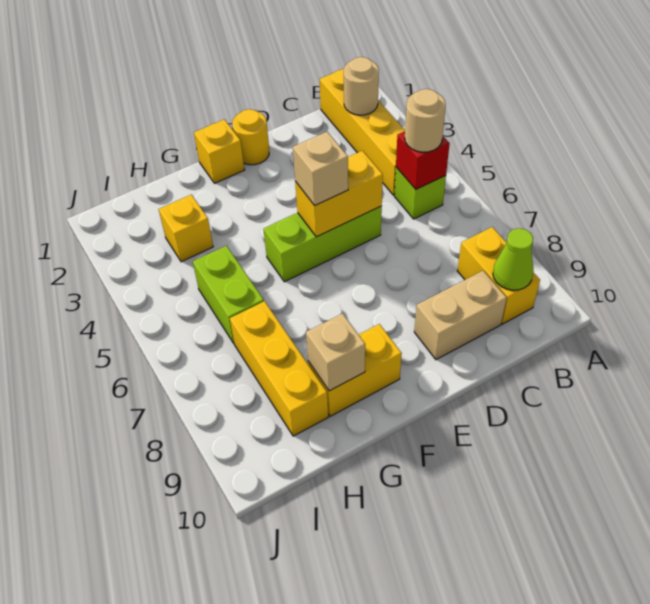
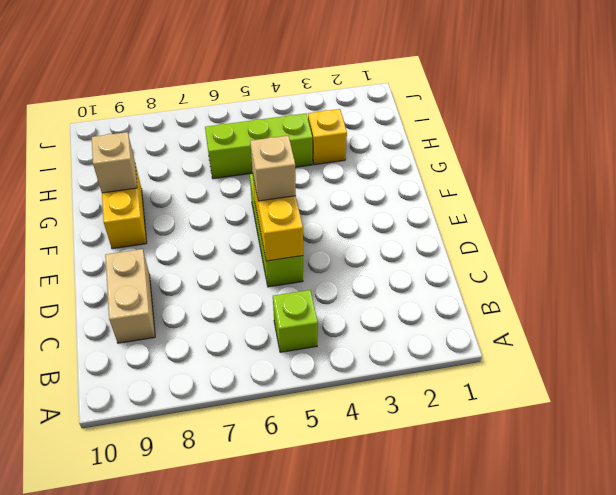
lime 1x3 brick [205,113,312,179] -> lime 1x2 brick [193,246,264,343]
none -> yellow 1x4 brick [320,69,405,195]
none -> yellow 1x2 brick [457,227,540,324]
none -> yellow 1x1 round brick [232,109,269,165]

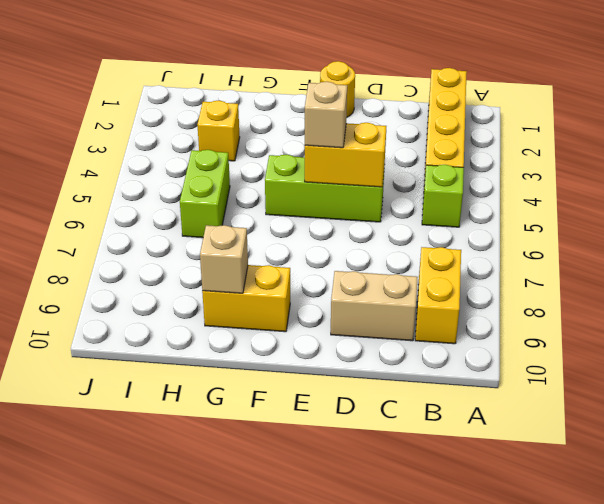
none -> yellow 1x1 brick [194,119,244,183]
none -> yellow 1x3 brick [230,301,328,436]
none -> tan 1x1 round brick [344,57,379,115]

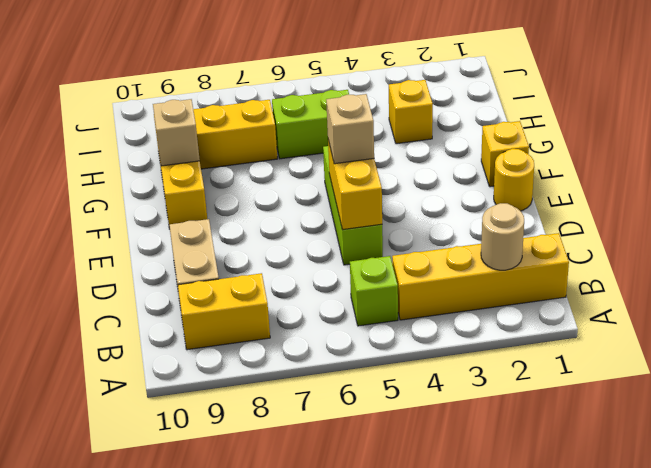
none -> red 1x1 brick [396,131,450,189]
none -> lime 1x1 cone [493,228,534,290]
none -> tan 1x1 round brick [405,89,446,152]

